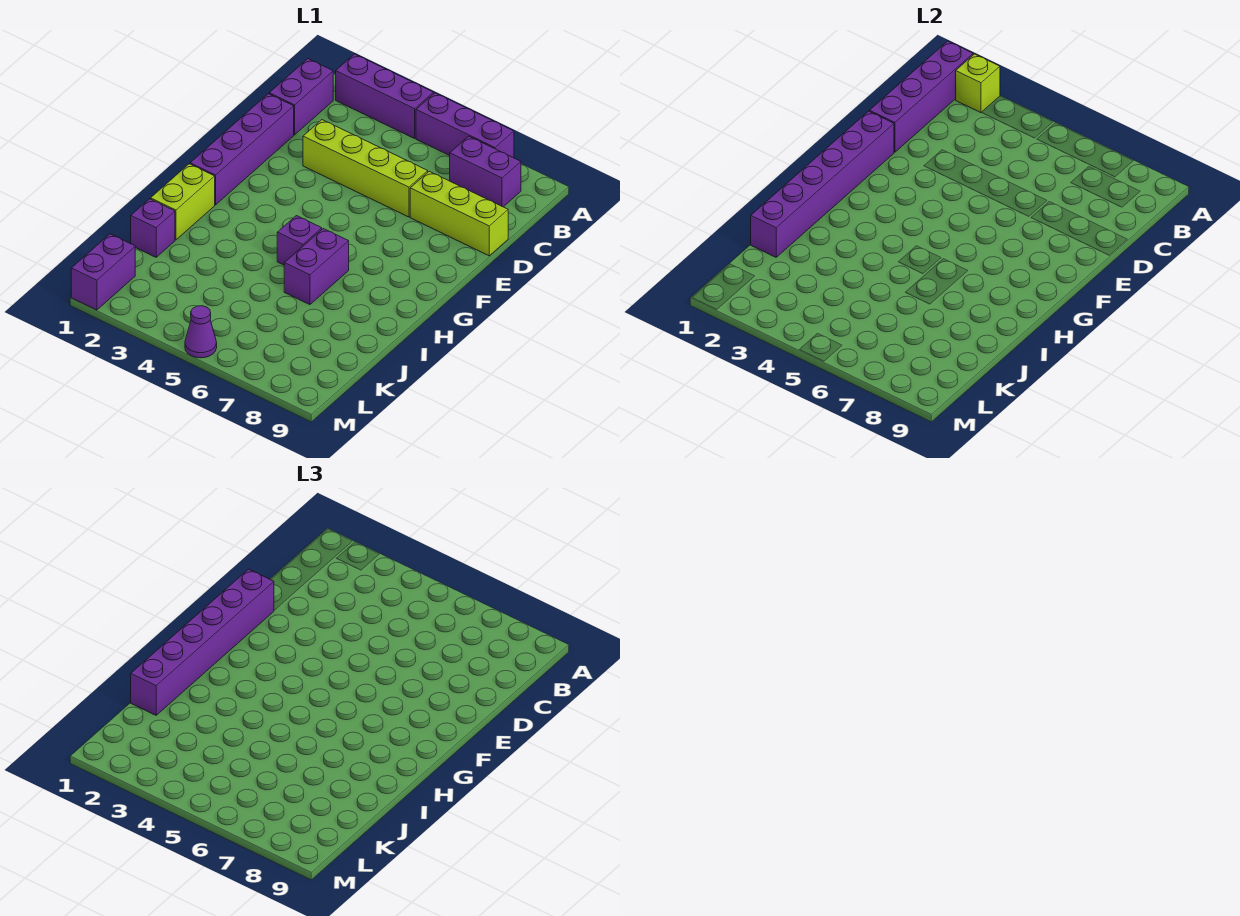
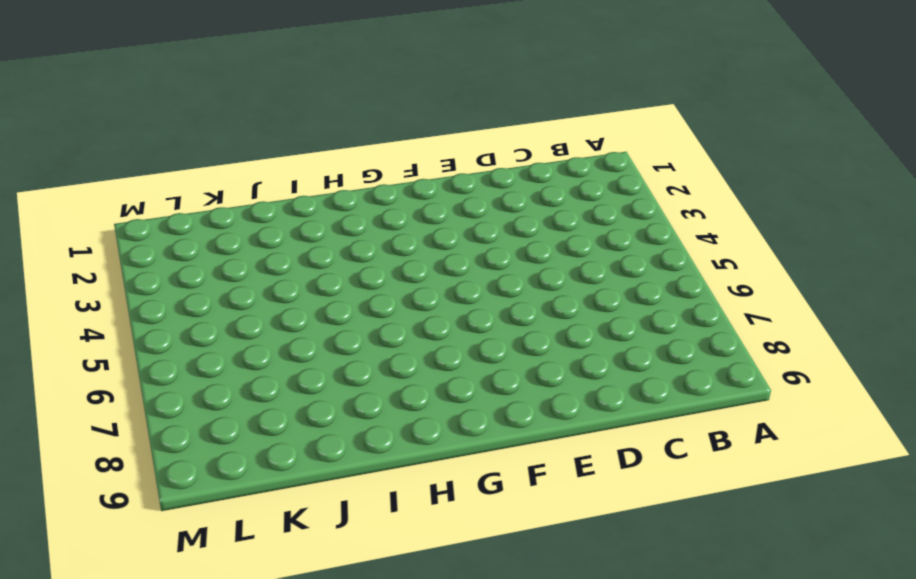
none -> purple 1x3 brick [336,54,434,138]
none -> purple 1x3 brick [416,93,514,158]
none -> purple 1x2 brick [269,59,333,135]

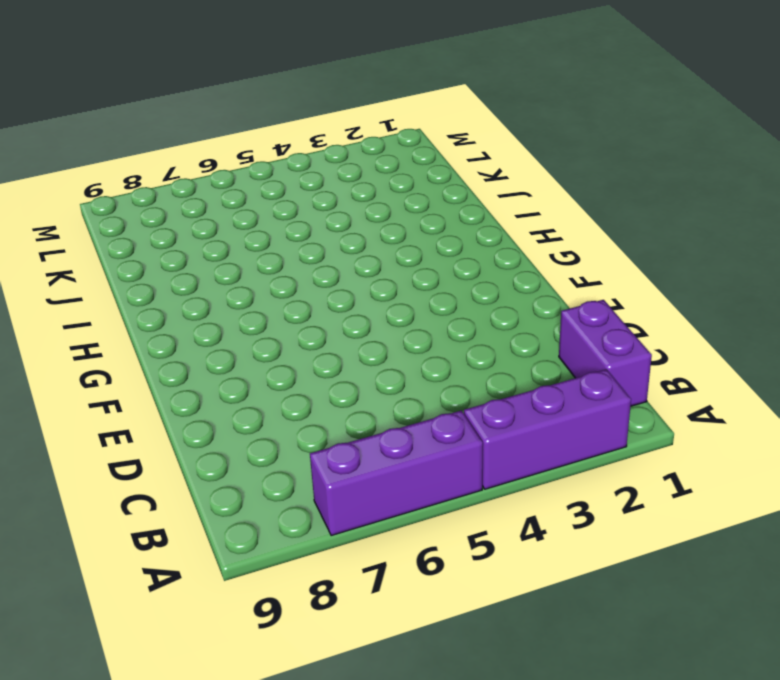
none -> purple 1x2 brick [450,136,521,207]
none -> purple 1x4 brick [190,94,294,205]
none -> lime 1x4 brick [303,120,428,217]

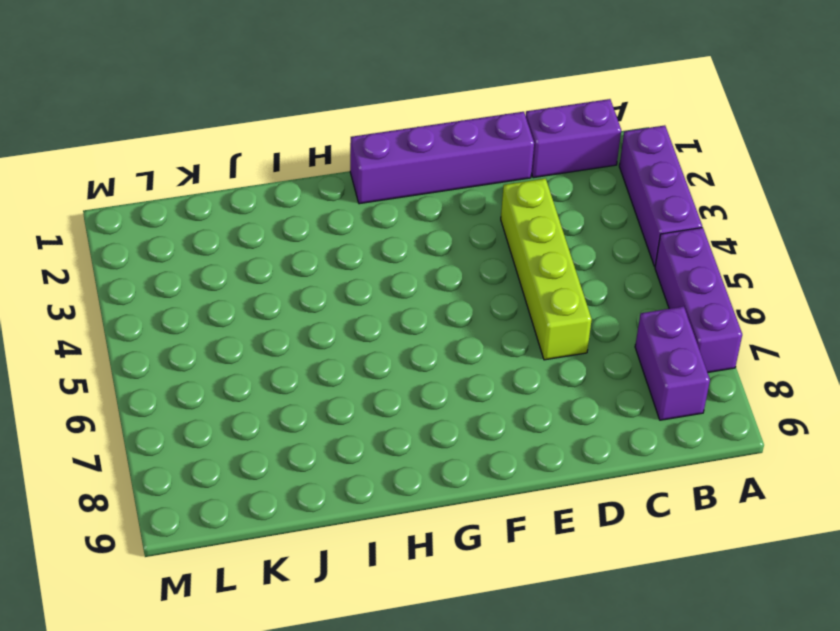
none -> lime 1x3 brick [410,171,508,256]
none -> lime 1x2 brick [151,164,215,240]
none -> purple 1x1 brick [277,216,322,265]

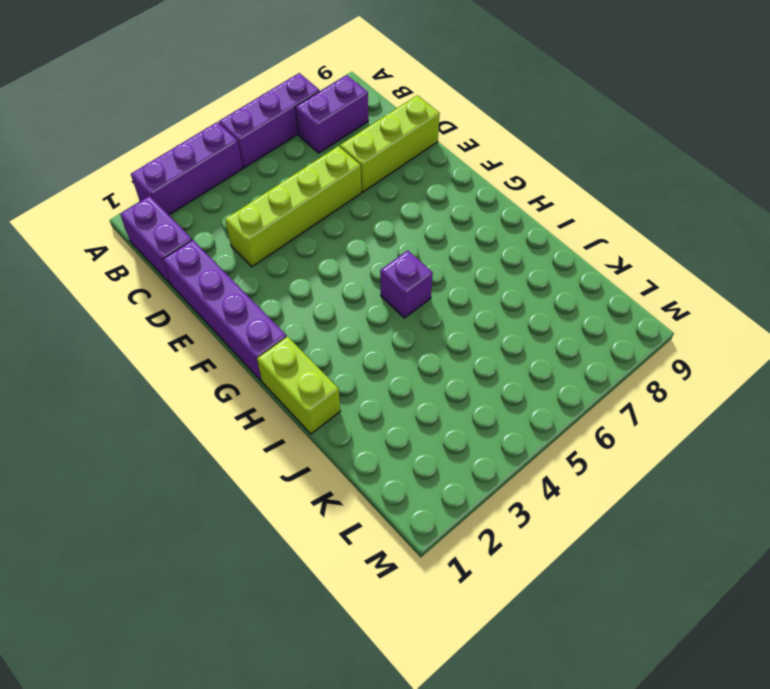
none -> purple 1x2 brick [284,229,349,305]
none -> purple 1x1 brick [131,199,175,257]
none -> purple 1x2 brick [71,234,135,310]

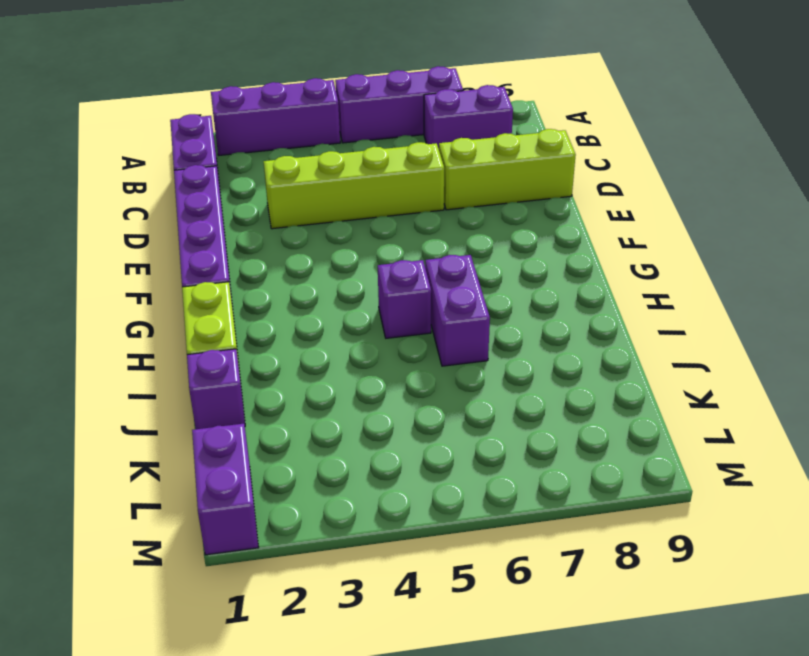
none -> purple 1x1 cone [185,306,217,358]
none -> purple 1x4 brick [869,41,973,152]
none -> lime 1x1 brick [956,54,1000,113]

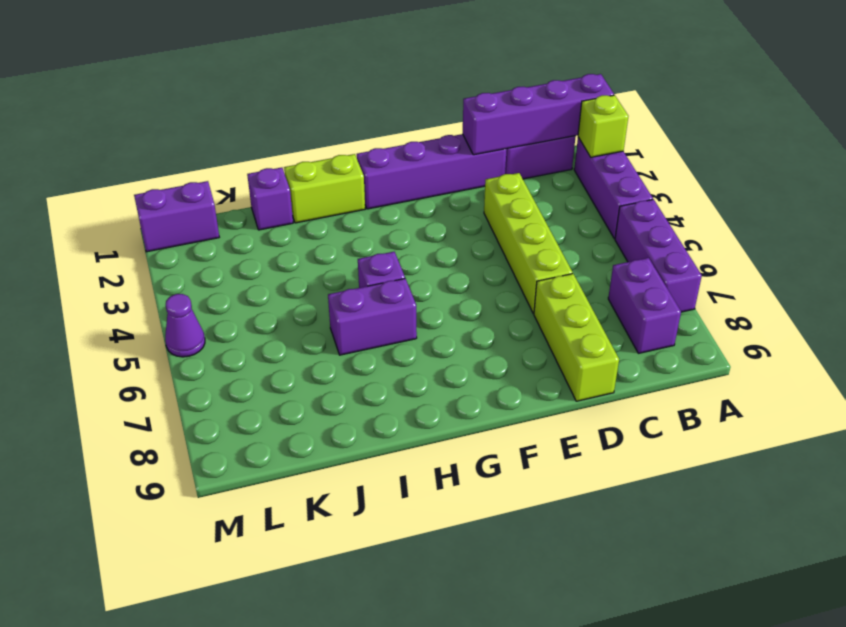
none -> purple 1x6 brick [751,111,894,257]
none -> purple 1x6 brick [131,569,274,715]

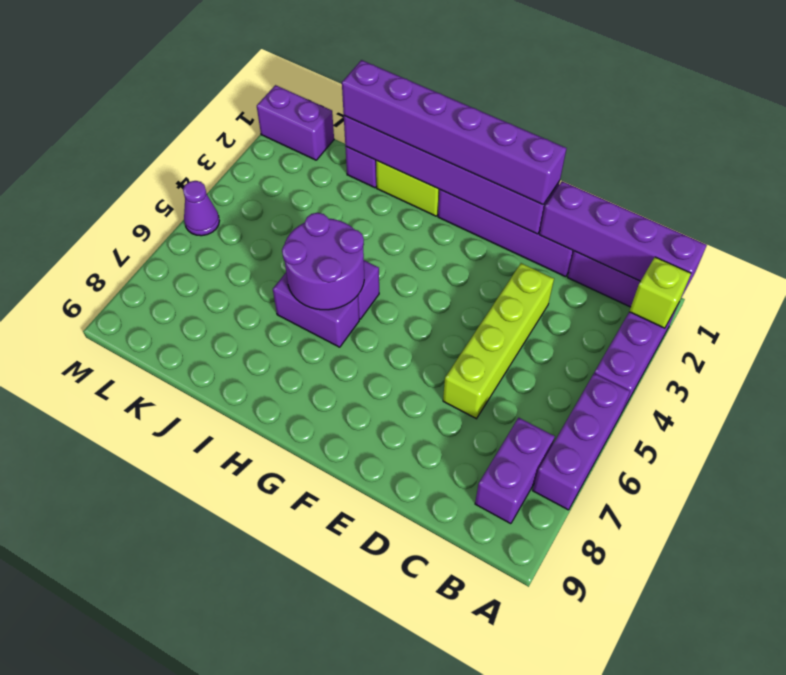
purple 2x2 round brick [282,213,364,310] -> none
none -> lime 1x3 brick [410,171,508,256]

